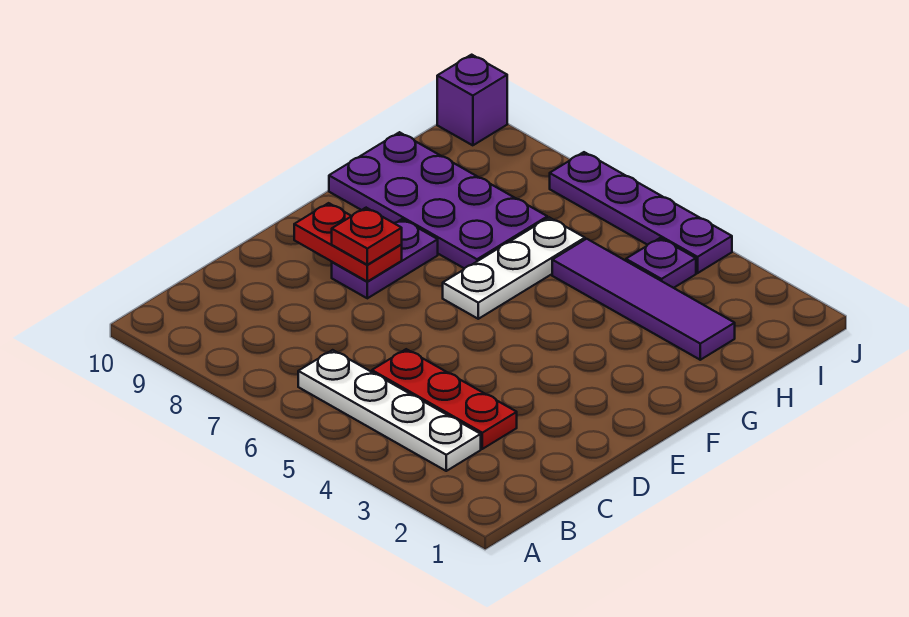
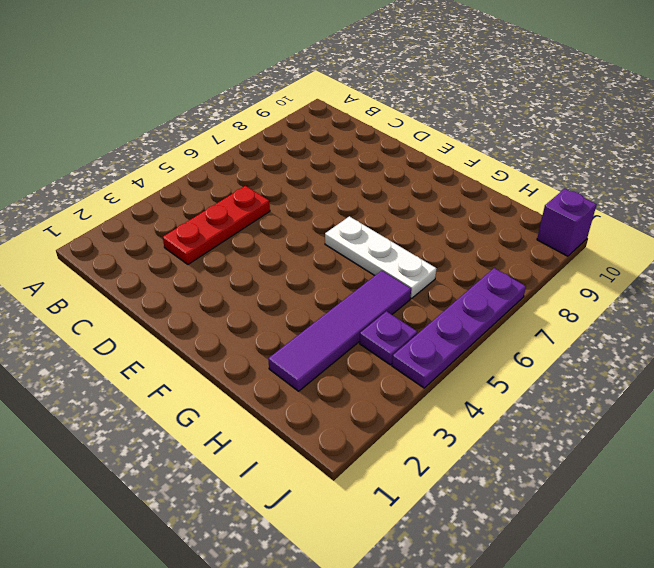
none -> white 1x4 plate [298,350,481,471]
none -> purple 1x2 plate [332,219,438,298]

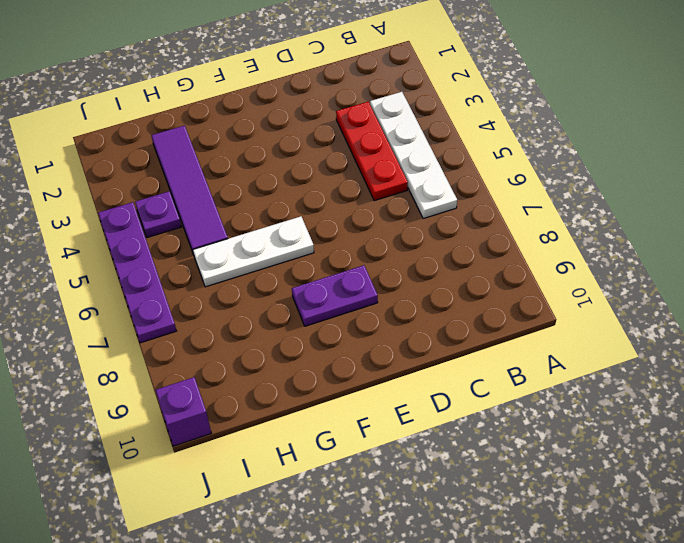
none -> purple 2x4 plate [329,132,547,268]
none -> red 1x2 plate [294,203,402,282]

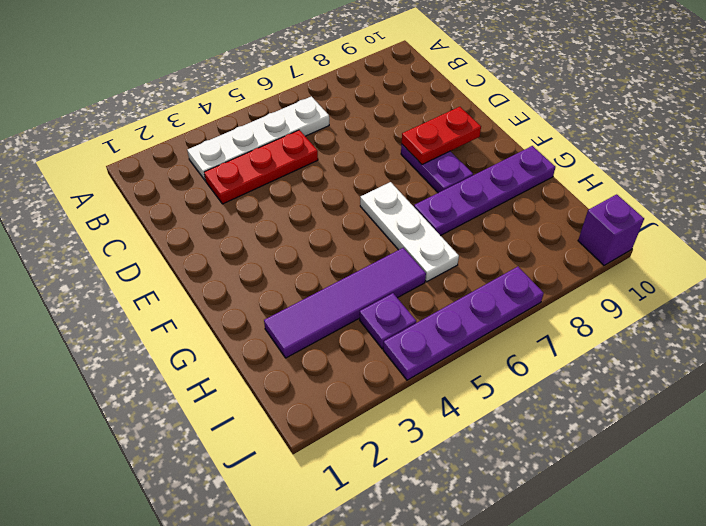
purple 1x4 plate [414,146,555,236] -> purple 2x4 plate [329,132,547,268]
none -> red 1x1 plate [332,208,402,265]

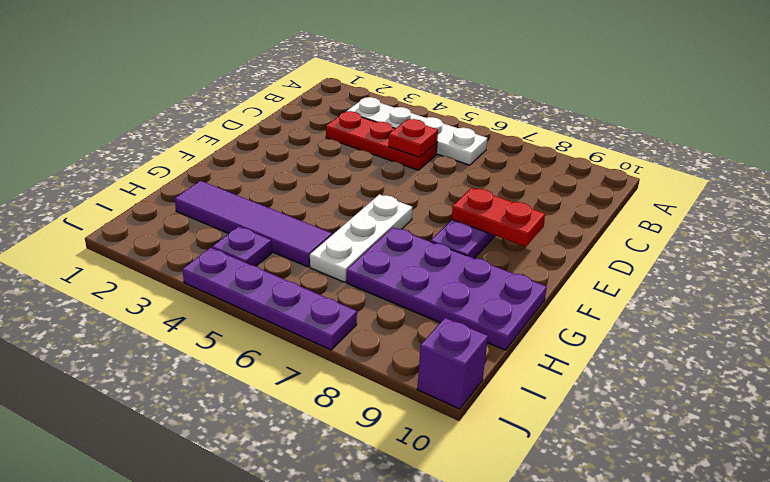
red 1x1 plate [388,119,438,157] -> red 1x1 plate moved to [332,208,402,265]

